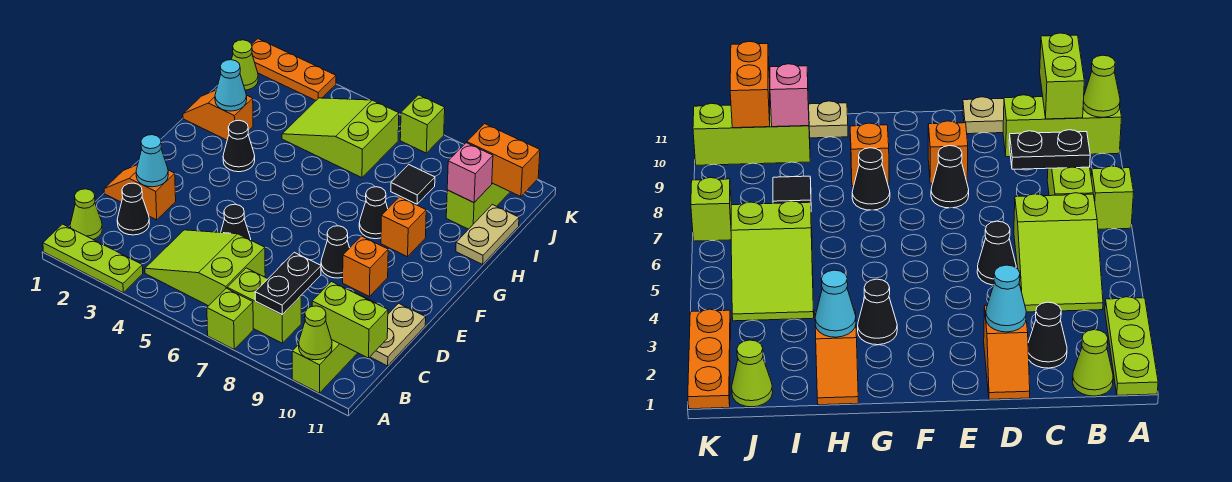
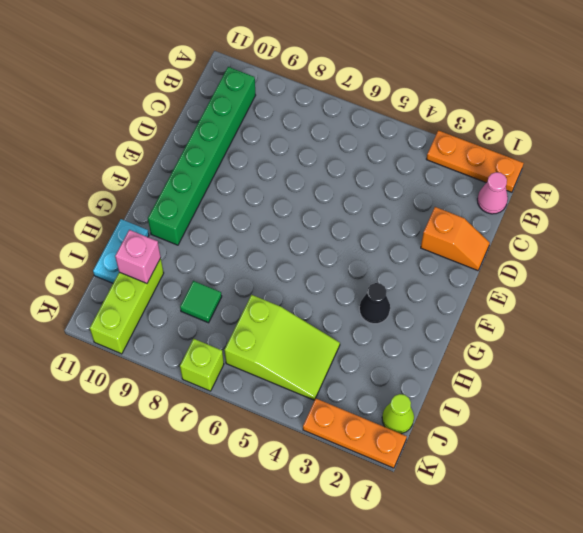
orange 1x3 plate [426,130,524,192] -> lime 1x3 plate [43,224,143,292]
pink 1x1 cone [477,172,508,214] -> lime 1x1 cone [70,189,102,240]
green 1x6 brick [148,67,256,245] -> lime 1x3 brick [292,290,378,393]
cyan 1x2 plate [93,219,149,283] -> tan 1x2 plate [456,205,519,264]
green 1x1 tile [180,281,222,323] -> black 1x1 tile [391,165,435,204]
none -> lime 1x1 brick [207,288,253,349]
none -> lime 2x3 slope [145,230,265,306]
none -> lime 1x2 brick [227,268,301,343]
none -> black 1x1 cone [117,183,149,235]

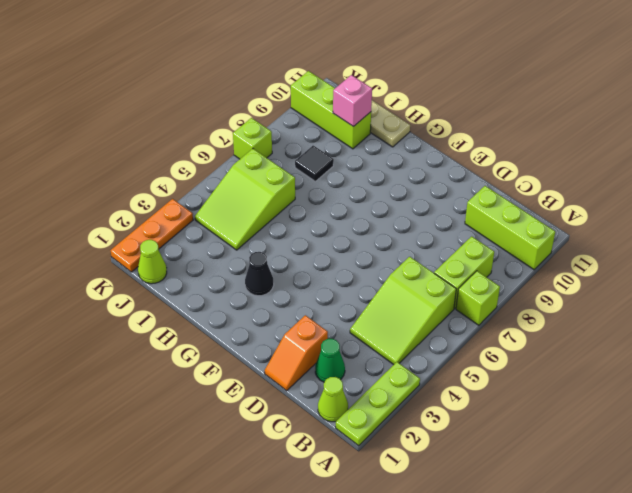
green 1x1 cone [315,339,345,382] -> black 1x1 cone [117,183,149,235]
none -> tan 1x2 plate [370,303,426,366]
none -> black 1x1 cone [221,204,251,240]
none -> black 1x1 cone [321,226,349,278]
none -> orange 1x1 brick [343,236,388,296]

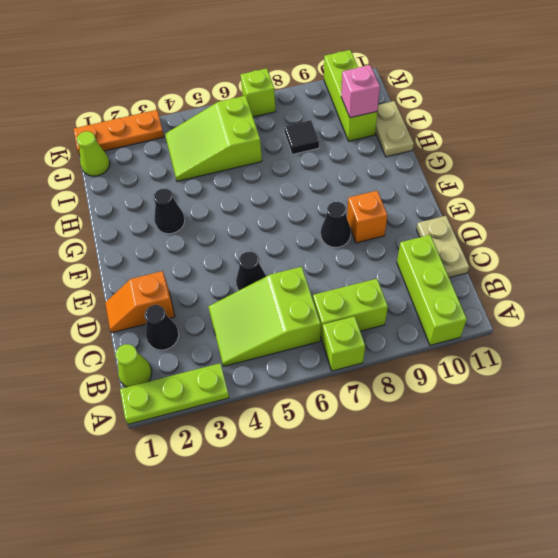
none -> black 1x1 cone [359,187,388,239]
none -> orange 1x1 brick [381,197,426,257]
none -> orange 1x2 slope [183,90,253,140]
none -> lime 1x1 cone [299,306,332,360]

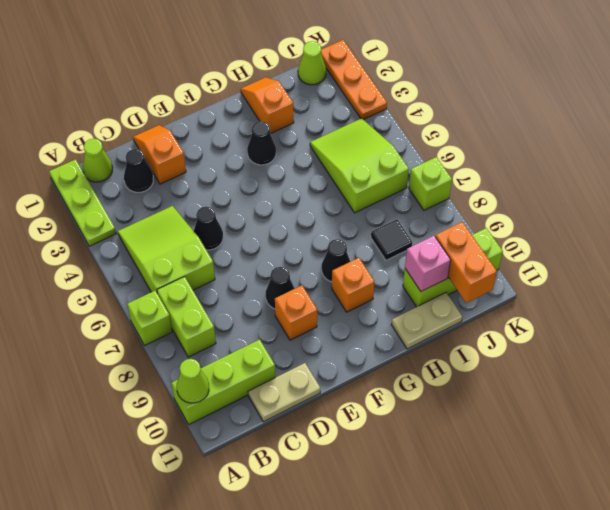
none -> black 1x2 plate [255,252,321,315]
none -> lime 1x2 brick [312,282,388,358]
none -> cyan 1x1 cone [136,135,168,187]
none -> cyan 1x1 cone [215,60,247,111]

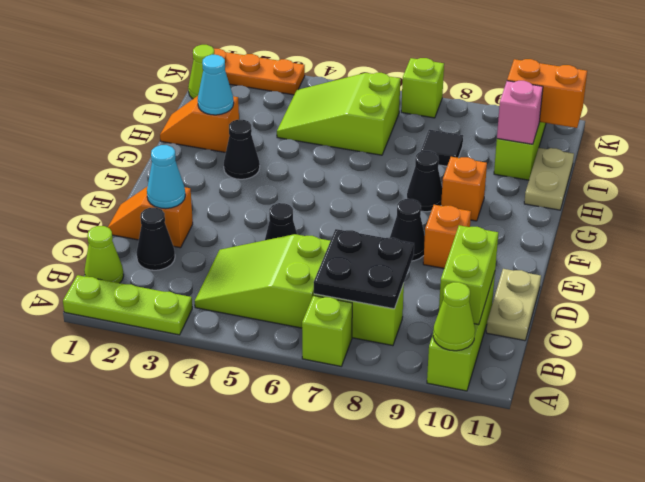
black 2x2 plate [314,229,414,309] -> black 1x2 plate [255,252,321,315]
lime 1x2 brick [439,225,498,325] -> lime 1x2 brick turned to [312,282,388,358]

